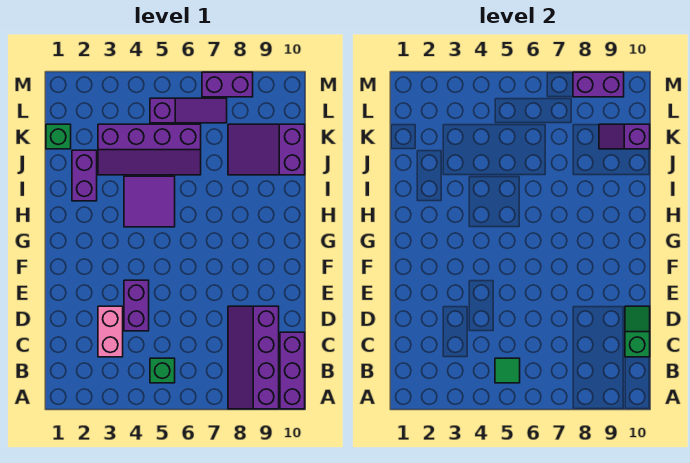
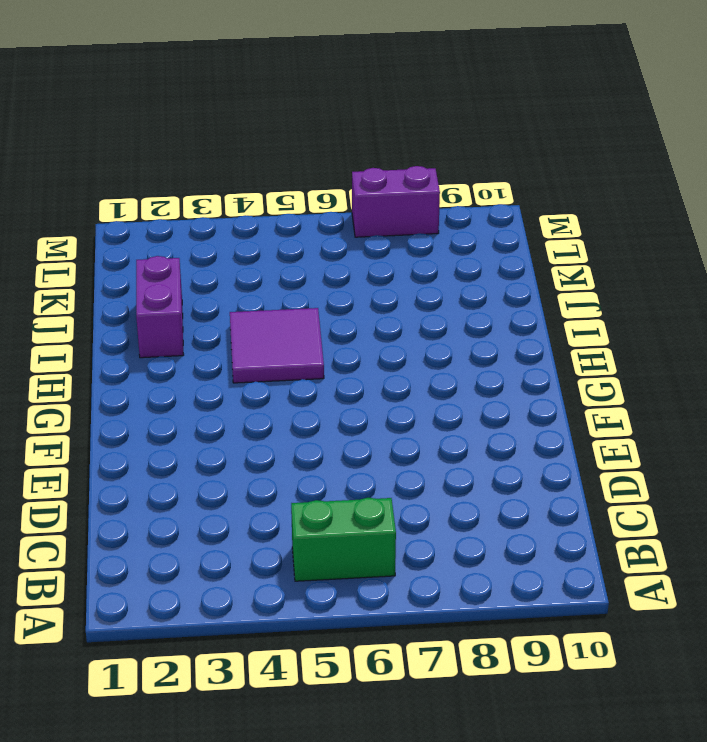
green 1x2 brick [291,498,396,581] -> green 1x1 brick [150,358,175,383]
none -> purple 2x4 slope [228,306,279,409]
none -> purple 1x3 brick [280,332,305,409]
none -> pink 1x2 brick [98,306,123,357]

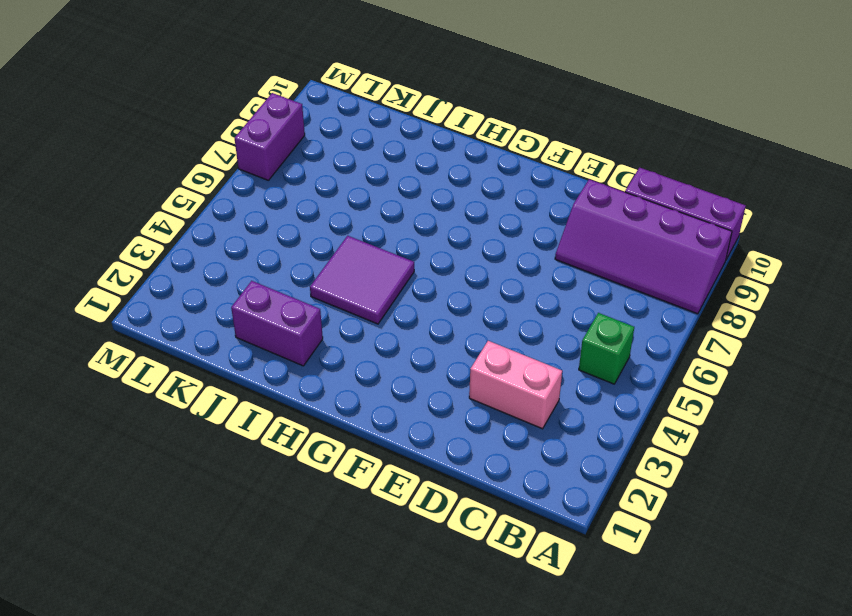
none -> purple 1x2 brick [124,280,149,331]
none -> purple 2x4 slope [98,124,201,175]
none -> purple 2x3 slope [228,124,305,175]

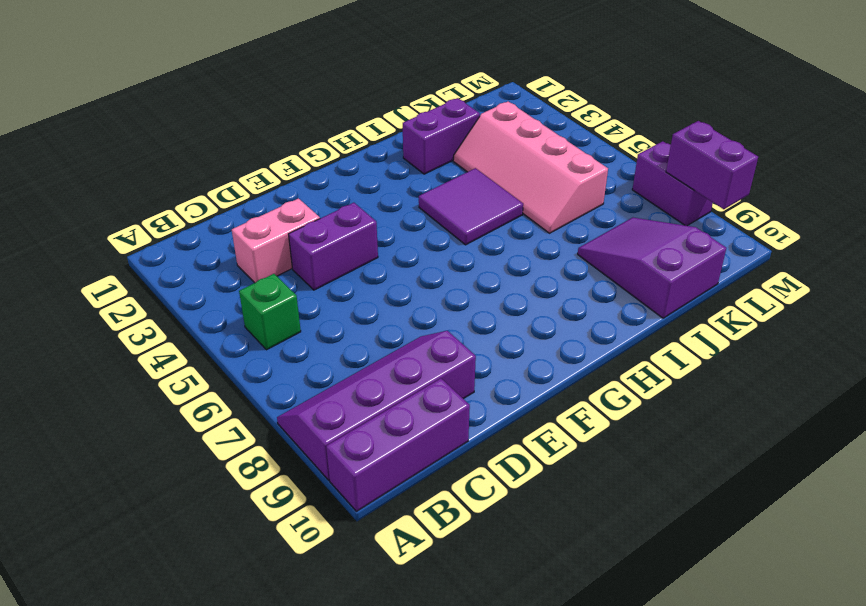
pink 2x4 slope [453,102,608,233] -> purple 2x4 slope [98,124,201,175]
none -> green 1x1 brick [46,124,71,149]
none -> purple 1x3 slope [150,98,227,123]
none -> green 1x1 tile [495,358,520,383]

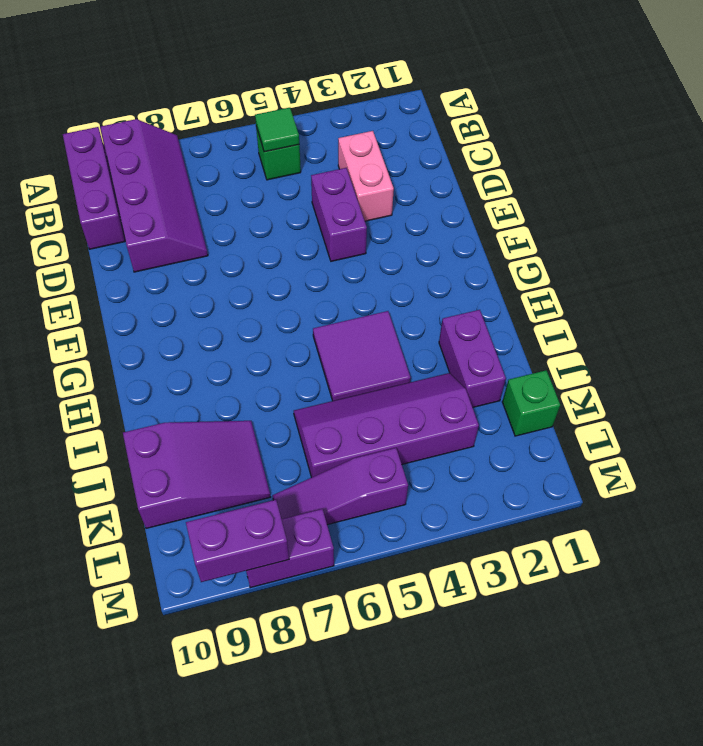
none -> green 1x2 slope [625,306,650,357]
none -> purple 1x2 slope [599,124,650,149]

